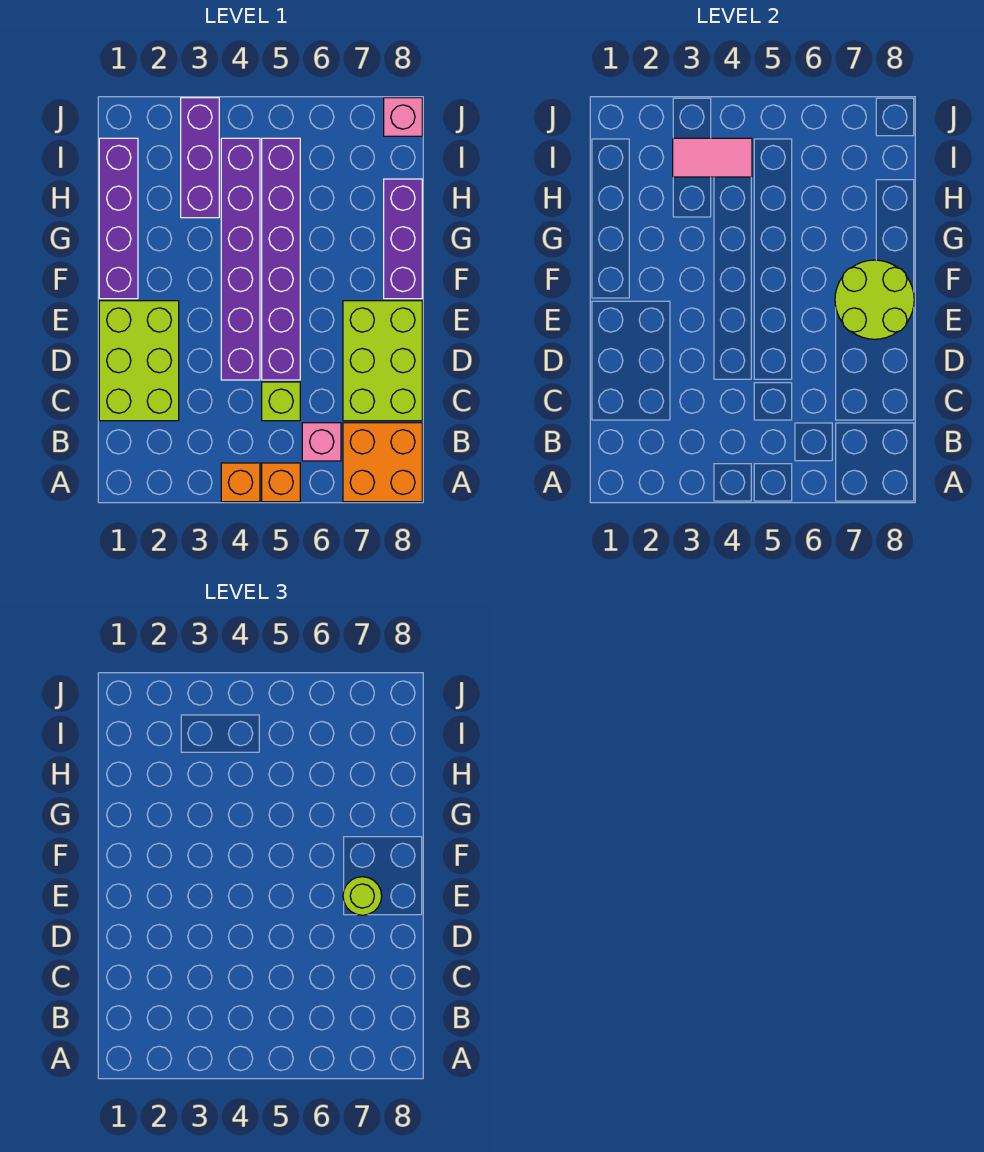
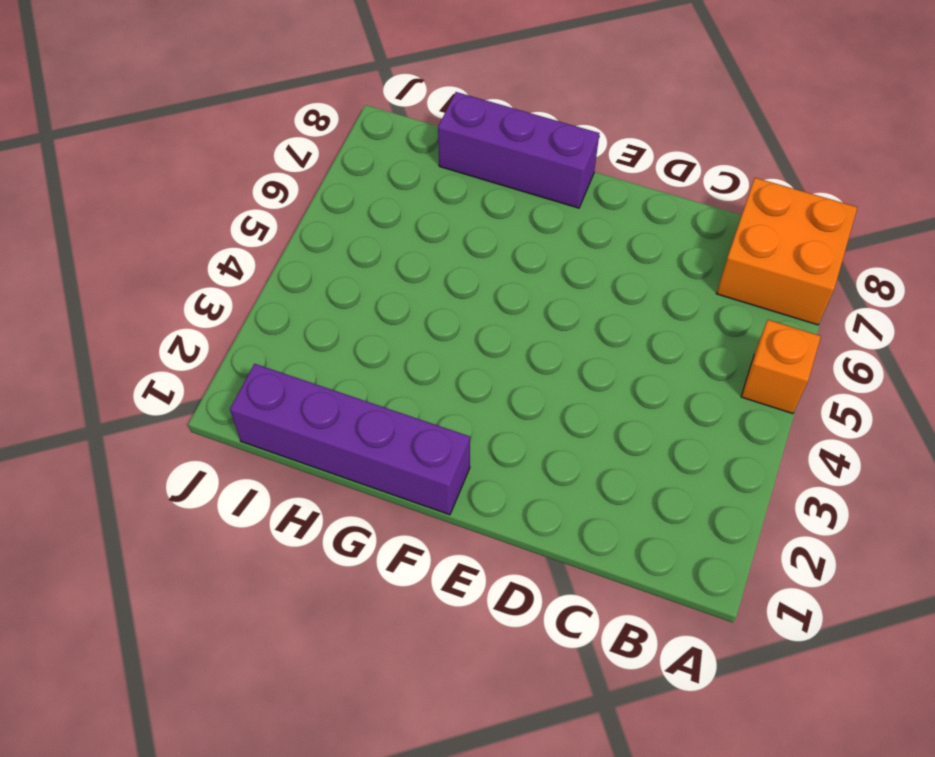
none -> orange 1x1 brick [221,463,260,502]
none -> pink 1x1 brick [302,423,341,461]
none -> lime 2x3 brick [99,301,179,421]

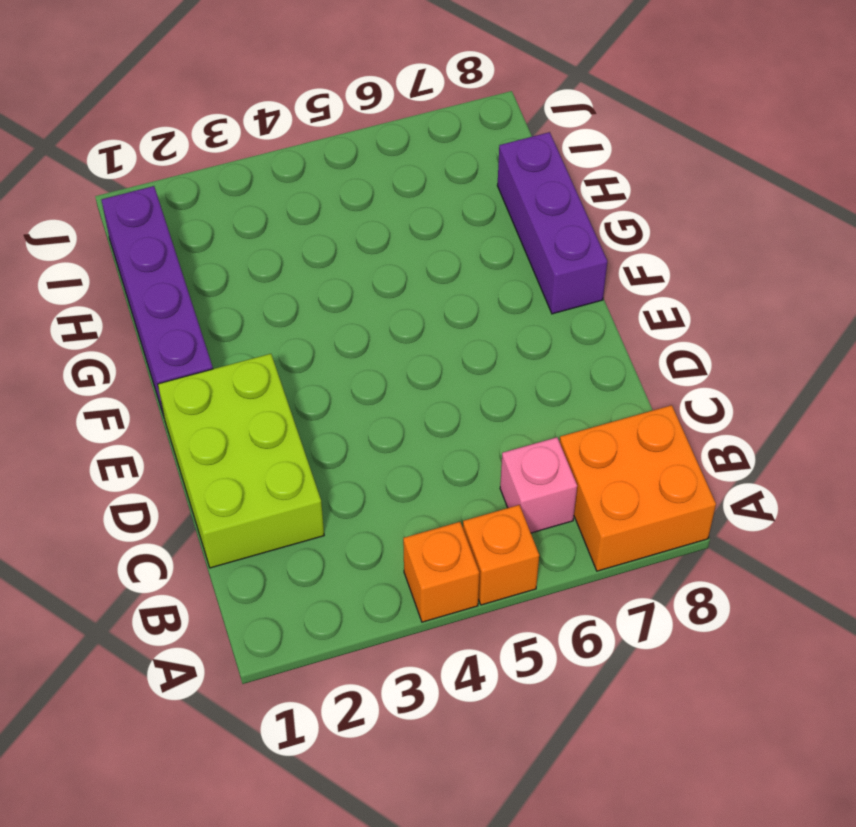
none -> lime 1x1 brick [262,382,300,421]
none -> lime 2x3 brick [343,301,422,421]
none -> purple 1x6 brick [221,138,260,380]

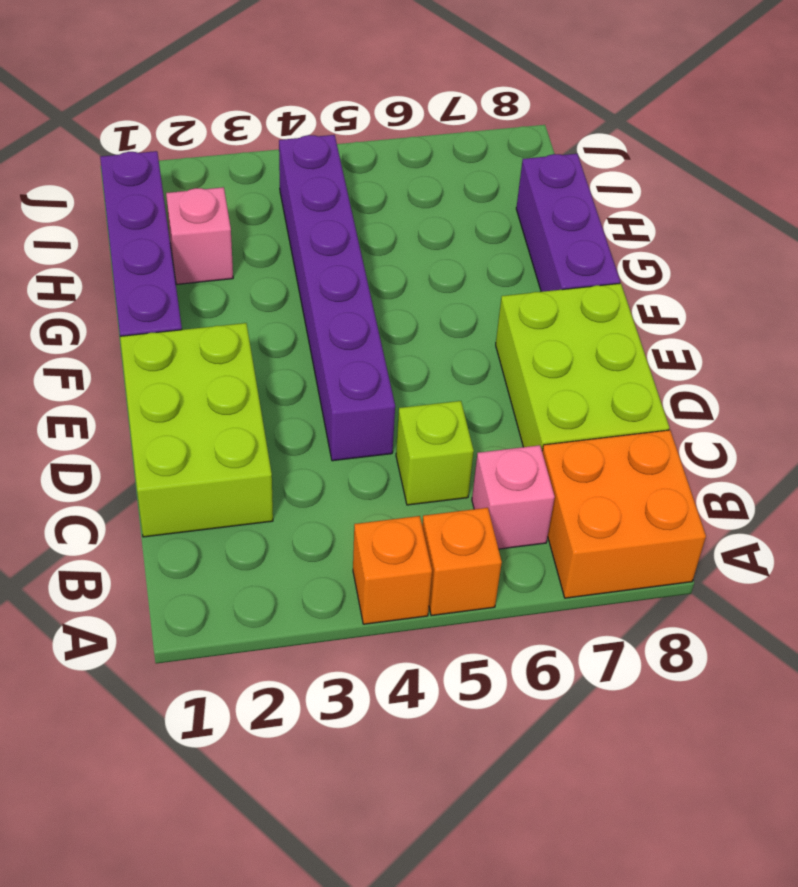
pink 1x1 brick [166,187,233,284] -> pink 1x1 brick moved to [384,98,422,136]
none -> purple 1x6 brick [262,138,300,380]
none -> purple 1x3 brick [181,98,219,218]
none -> lime 2x2 round brick [835,260,914,339]

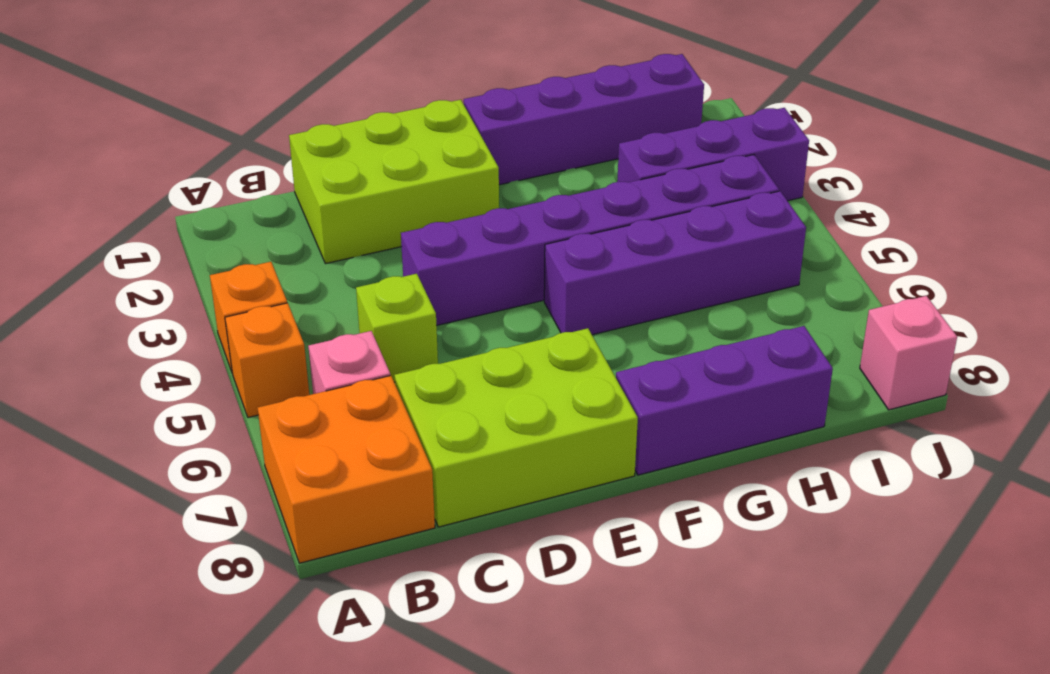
purple 1x4 brick [544,191,806,335] -> purple 1x6 brick [262,138,300,380]
none -> lime 2x2 round brick [835,260,914,339]
none -> pink 1x2 tile [673,138,752,177]
none -> lime 1x1 round brick [343,877,382,915]

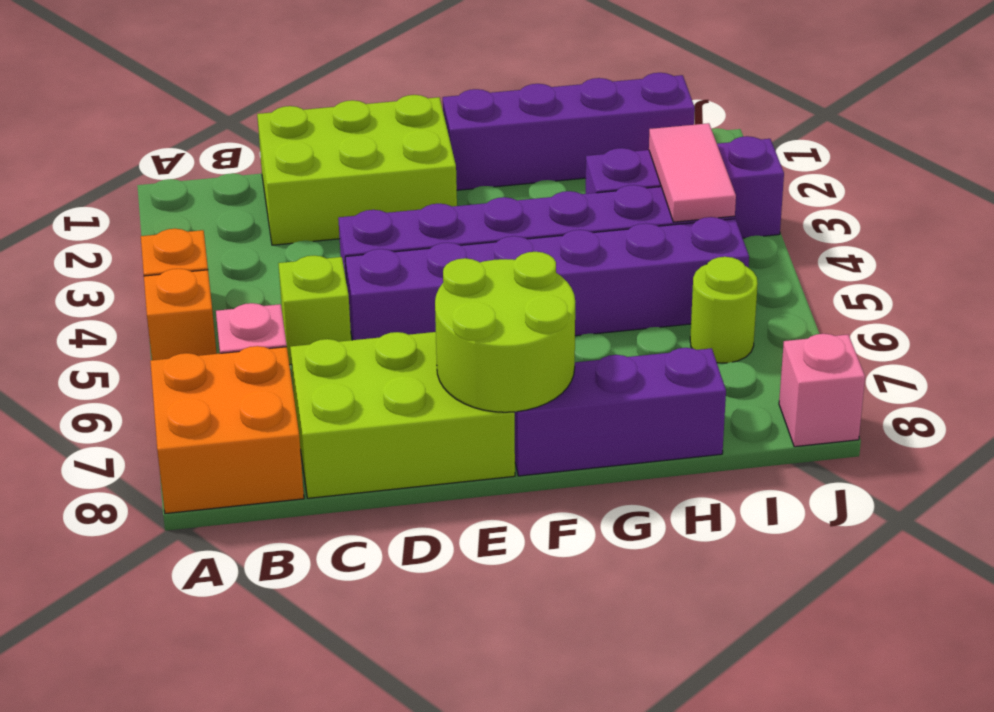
lime 1x1 round brick [690,257,758,363] -> lime 1x1 round brick moved to [343,877,382,915]

